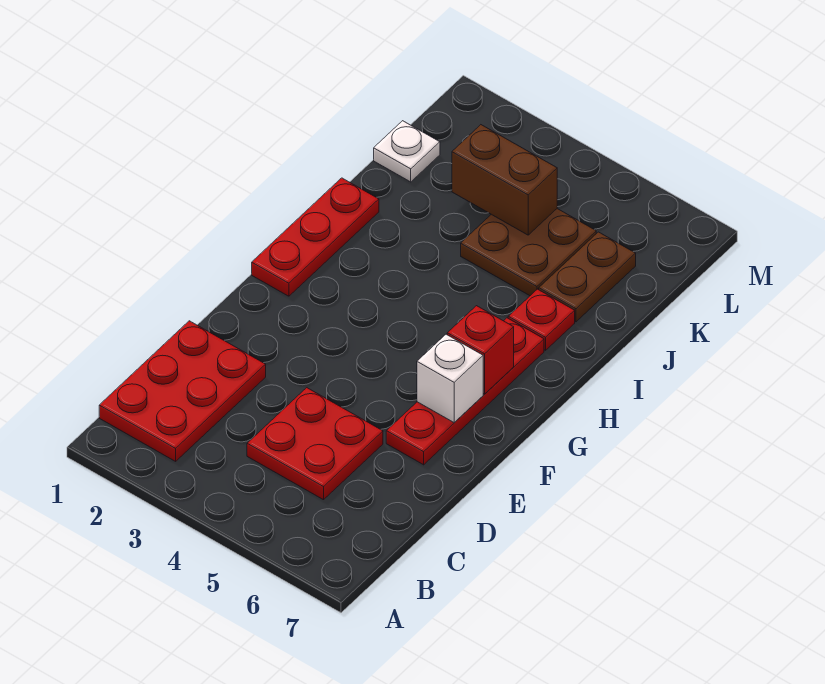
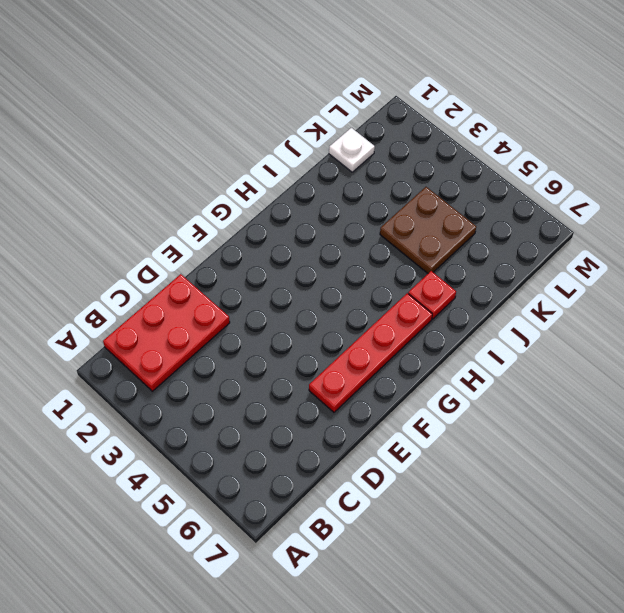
none -> red 2x2 plate [247,388,383,500]
none -> red 1x3 plate [252,178,379,296]

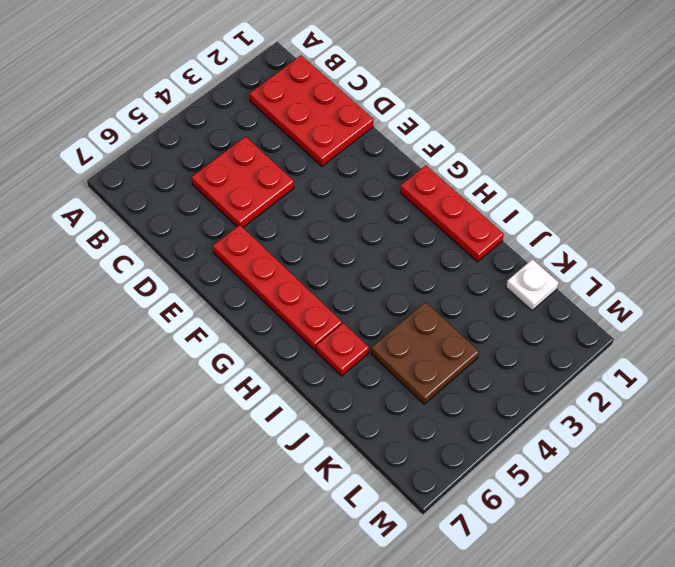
none -> brown 1x2 plate [539,232,636,322]
none -> white 1x1 brick [417,334,483,423]

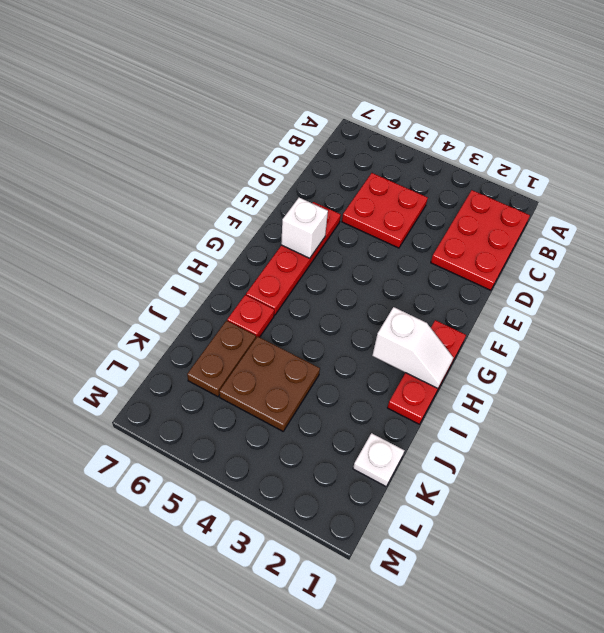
white 1x2 slope [372,307,453,388] -> none
none -> red 1x1 brick [447,306,514,394]
none -> brown 1x2 brick [452,125,557,235]

